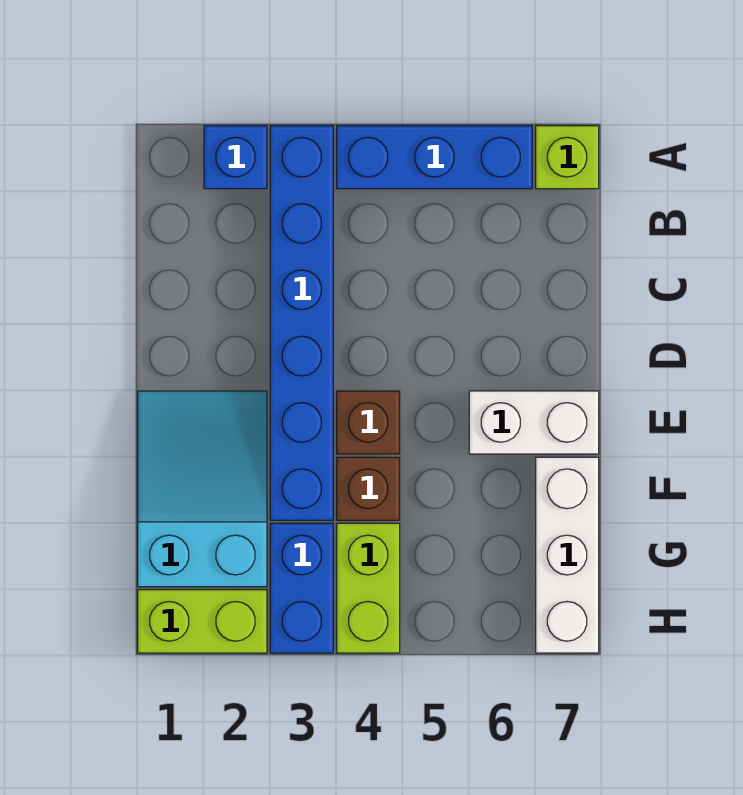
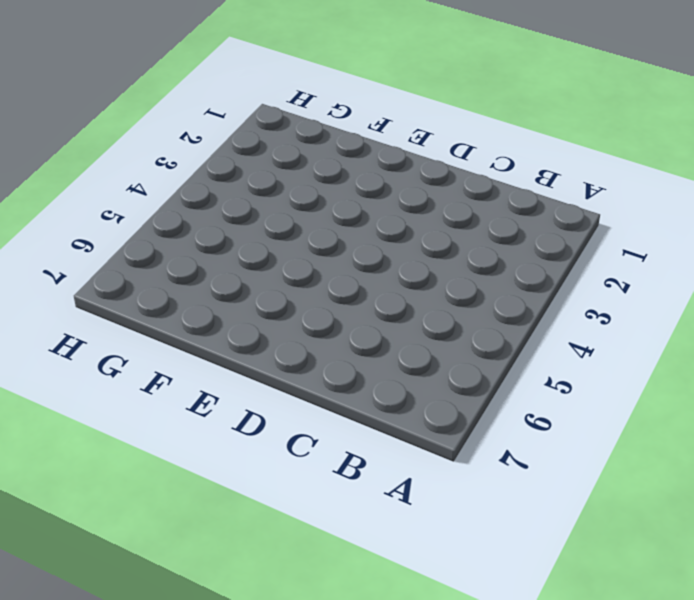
none -> blue 1x1 brick [204,126,267,189]
none -> blue 1x6 brick [270,126,333,520]
none -> blue 1x3 brick [337,126,532,189]

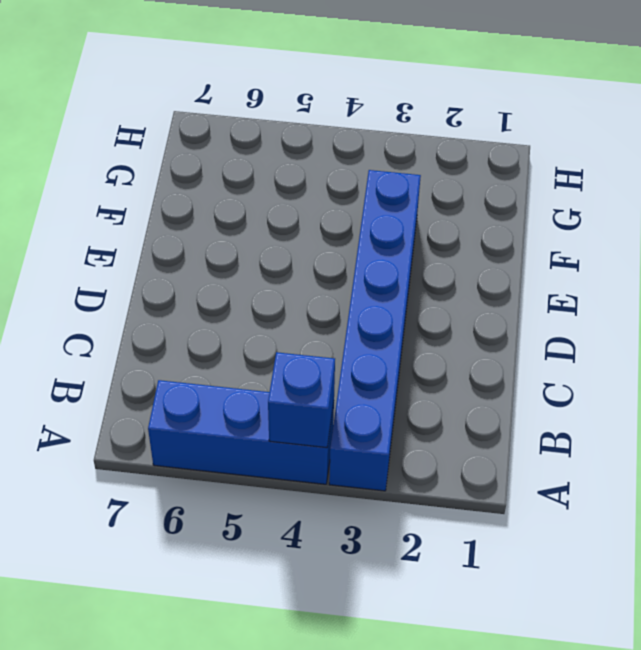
blue 1x1 brick [268,352,335,448] -> blue 1x1 brick moved to [204,126,267,189]
none -> lime 1x1 brick [536,126,599,189]
none -> cyan 2x3 slope [138,391,267,587]
none -> brown 1x1 brick [337,391,400,454]

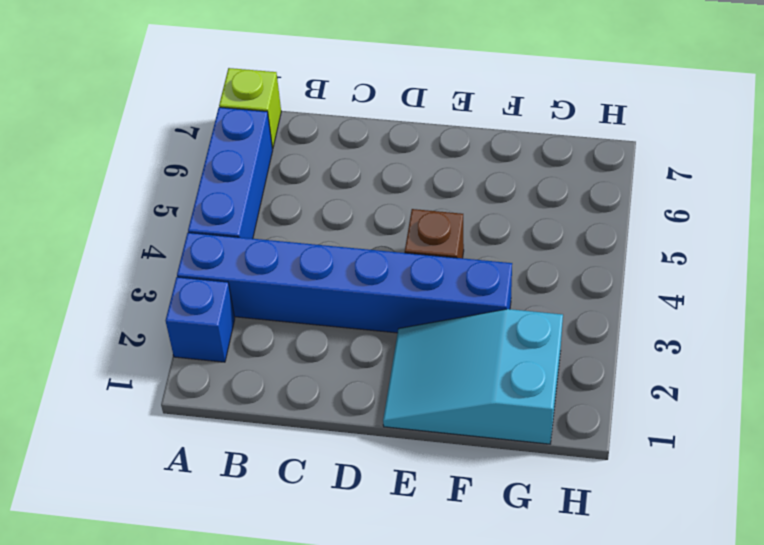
none -> white 1x2 brick [469,391,599,454]
none -> brown 1x1 brick [337,457,400,520]
none -> white 1x3 brick [536,457,599,653]

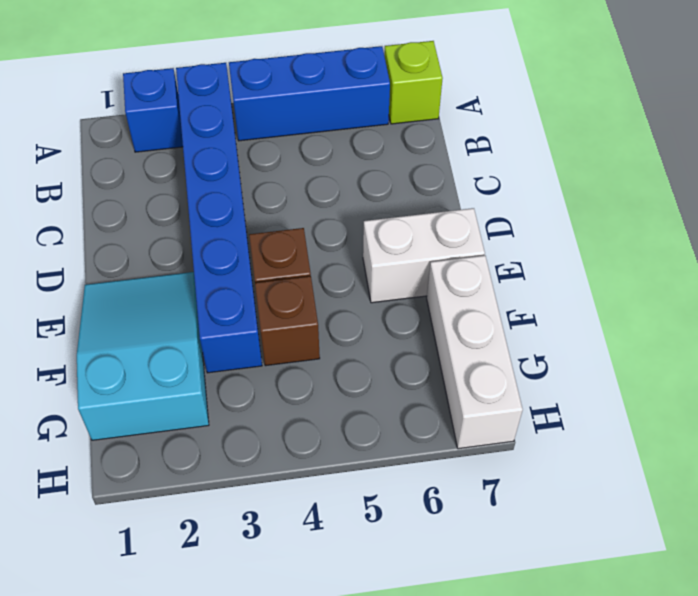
none -> blue 1x2 brick [270,523,333,653]
none -> lime 1x2 brick [337,523,400,653]
none -> lime 1x2 brick [138,590,267,653]

